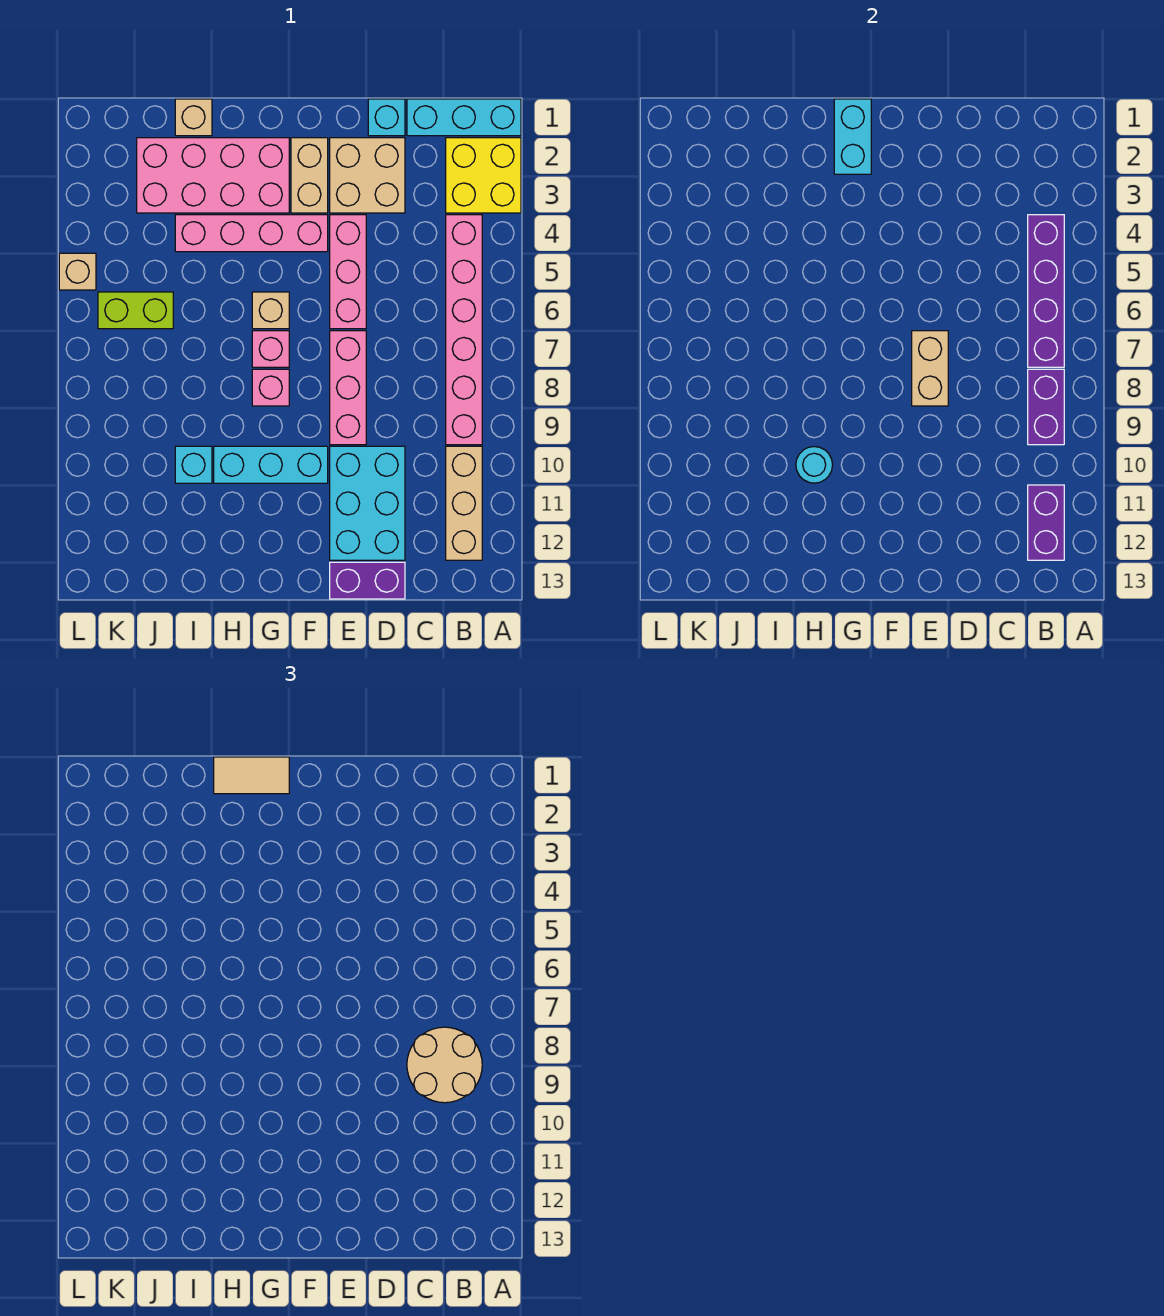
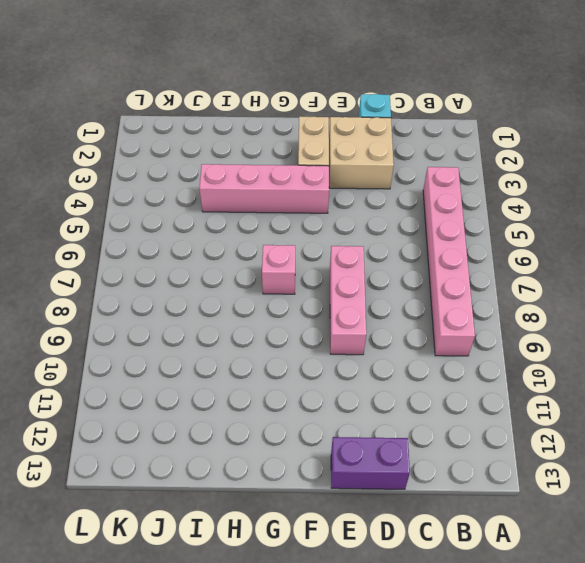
none -> cyan 1x3 brick [407,99,521,136]
none -> yellow 2x2 brick [446,138,521,213]
none -> tan 1x3 brick [446,446,482,560]

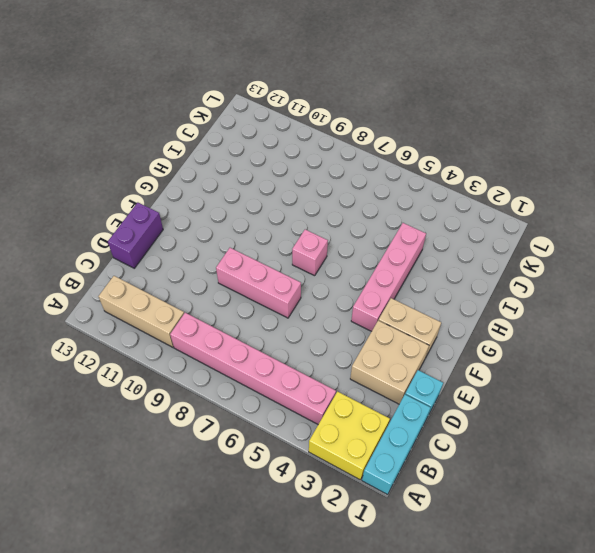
none -> cyan 2x3 brick [330,446,405,560]
none -> pink 1x3 brick [330,215,366,329]
none -> cyan 1x3 brick [214,446,328,483]

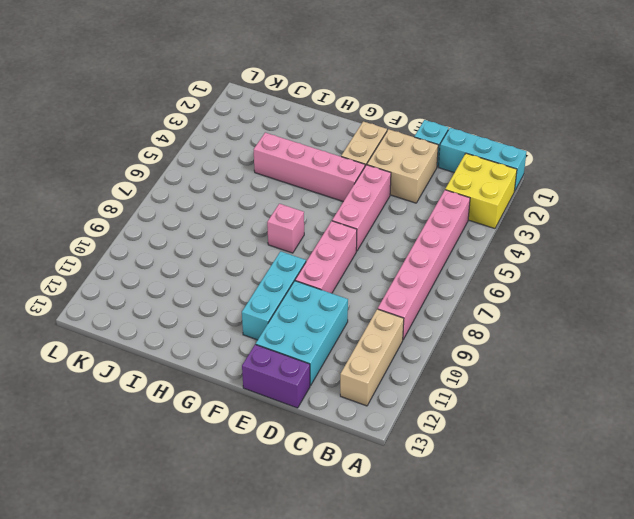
cyan 1x3 brick [242,251,306,340] -> cyan 1x3 brick turned to [214,446,328,483]
none -> pink 2x4 brick [137,138,289,213]
none -> tan 1x1 brick [252,292,289,329]
none -> pink 1x1 brick [252,369,289,406]

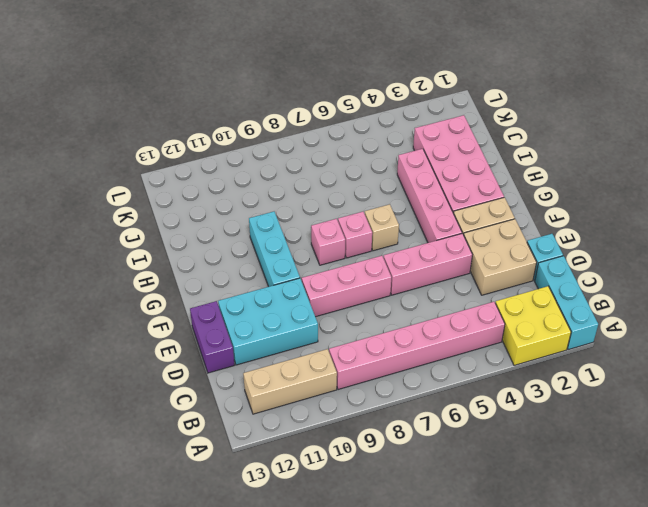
none -> tan 1x1 brick [175,99,212,136]
none -> cyan 1x1 brick [175,446,212,483]
none -> lime 1x2 brick [98,292,173,329]

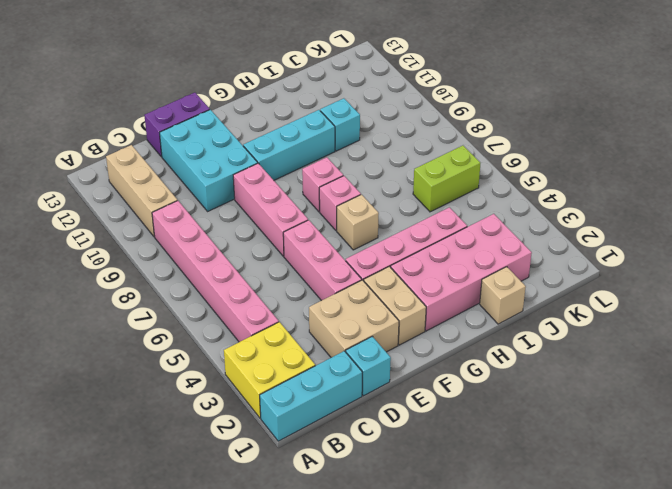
none -> tan 1x1 brick [59,253,96,290]
none -> purple 1x4 brick [1028,215,1064,367]
none -> purple 1x2 brick [1028,369,1064,445]

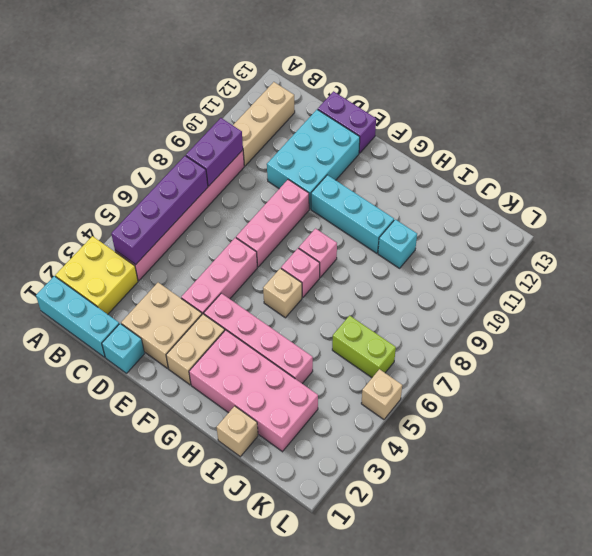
none -> purple 1x2 brick [1028,485,1064,560]
none -> tan 1x2 brick [912,331,948,406]
none -> cyan 1x2 brick [834,99,871,174]

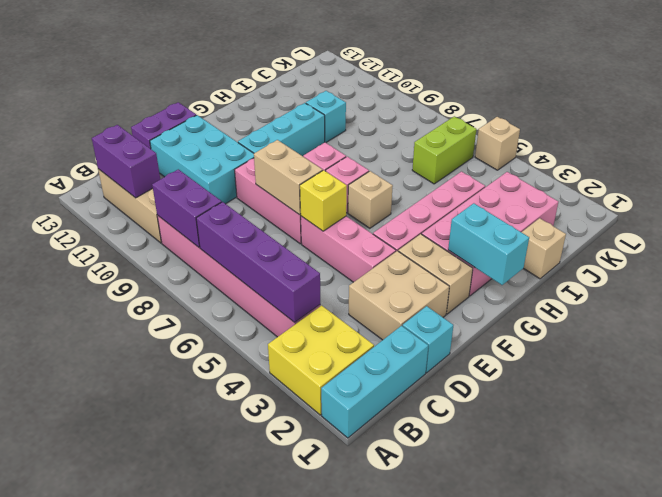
yellow 1x1 brick [300,170,347,231] -> none
none -> cyan 1x1 round brick [796,447,833,483]
none -> tan 2x2 round brick [407,1027,482,1103]
none -> tan 1x2 tile [214,757,289,794]

